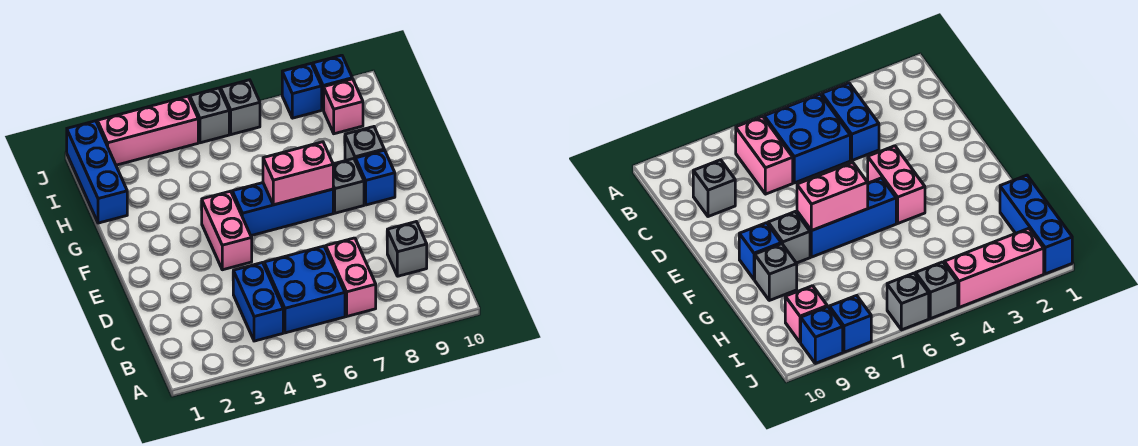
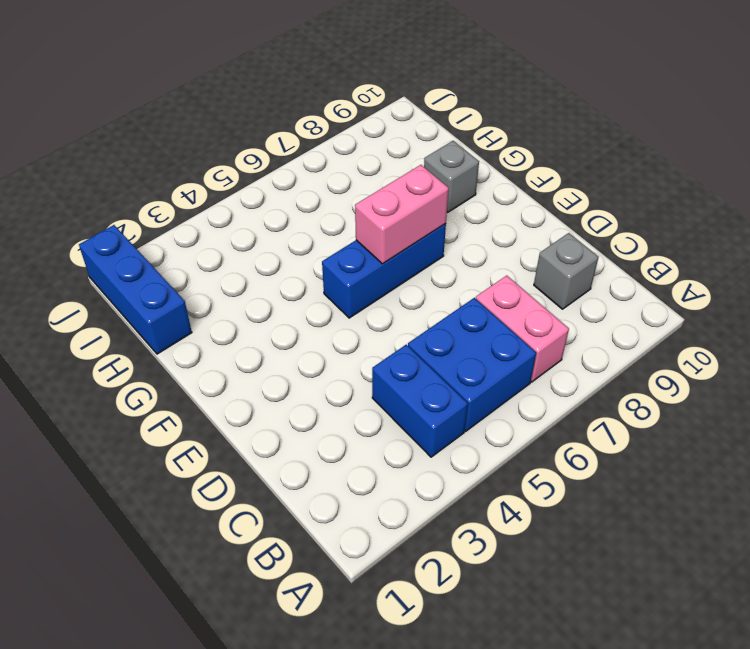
none -> pink 1x2 brick [202,191,252,270]
none -> grey 1x1 brick [333,159,364,213]
none -> blue 1x1 brick [355,150,395,205]

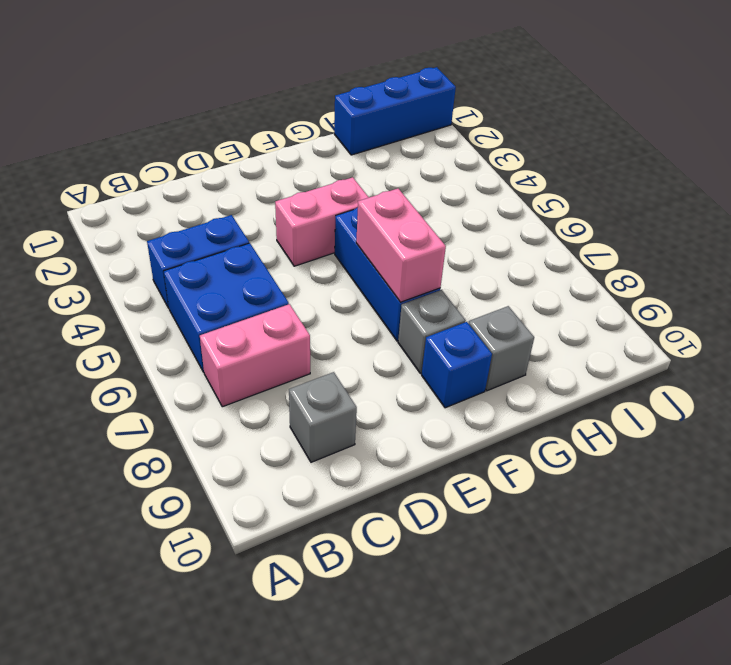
none -> pink 1x1 brick [324,79,363,134]
none -> pink 1x3 brick [97,96,198,165]
none -> grey 1x1 brick [190,88,229,143]

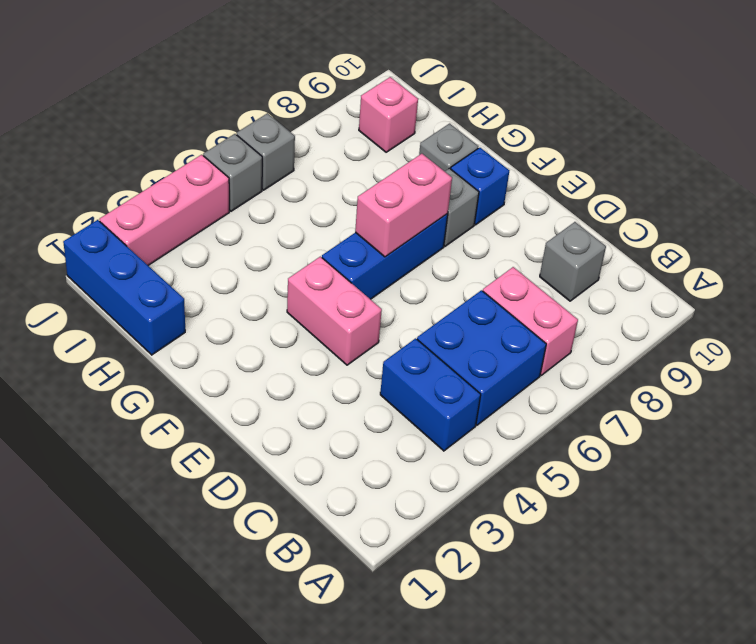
none -> blue 1x1 brick [282,64,322,118]
none -> blue 1x1 brick [313,55,352,110]

